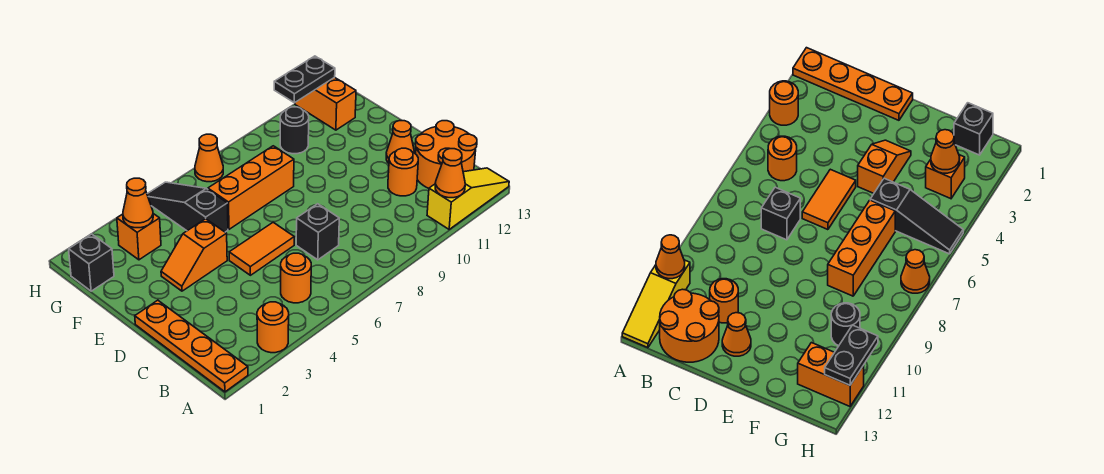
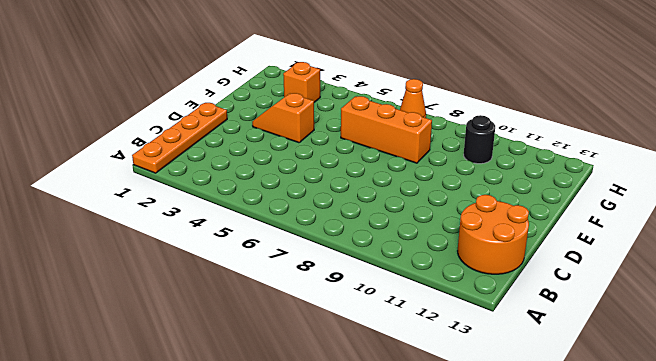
none -> orange 1x1 round brick [257,302,289,353]
none -> yellow 1x3 slope [427,168,509,229]
none -> orange 1x1 round brick [281,253,311,303]

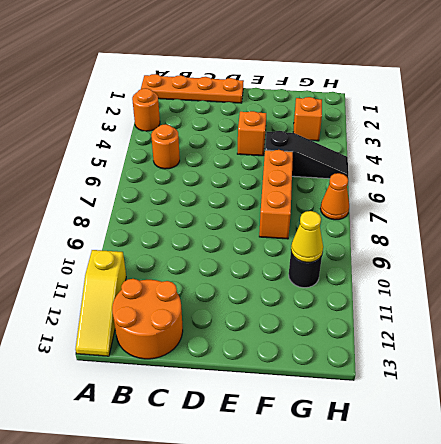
yellow 1x1 cone [291,211,323,262] -> none
none -> black 1x1 brick [296,204,339,260]
none -> orange 1x1 round brick [388,148,418,196]
none -> orange 1x2 tile [229,222,294,275]

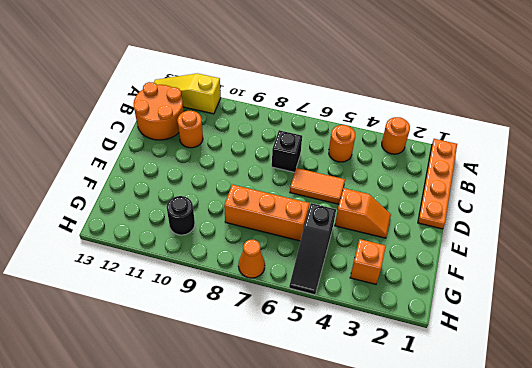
none -> orange 1x1 cone [386,121,415,163]
none -> black 1x1 brick [69,234,114,291]
none -> orange 1x2 brick [295,77,356,130]

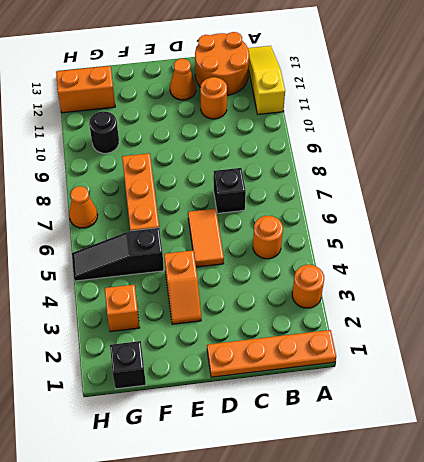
none -> orange 1x1 cone [435,149,465,198]
none -> orange 1x1 cone [123,178,153,228]
none -> black 1x2 plate [274,56,335,103]

